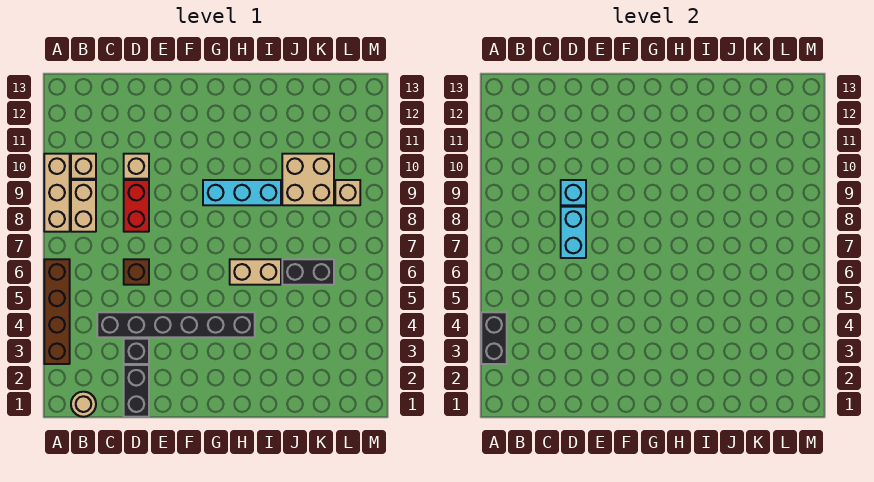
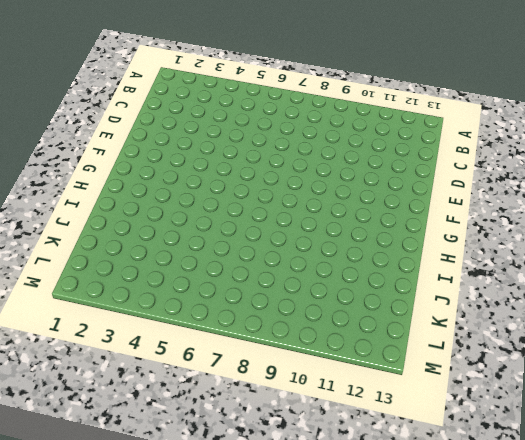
none -> brown 1x4 brick [44,259,70,364]
none -> tan 1x3 brick [44,154,70,232]
none -> tan 1x1 round brick [71,392,96,417]

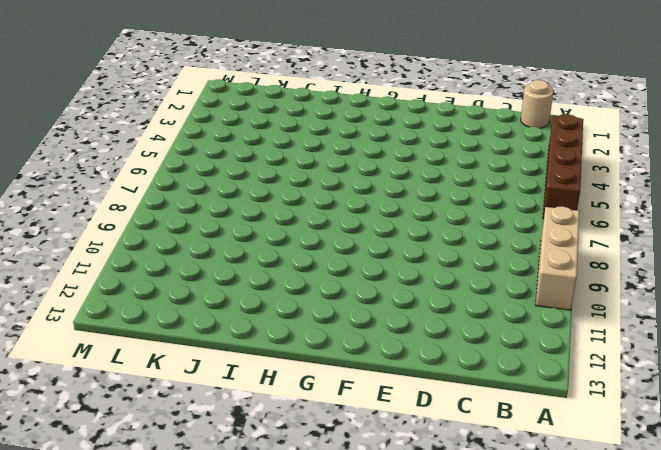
none -> tan 1x2 brick [71,180,96,232]
none -> tan 1x1 brick [71,154,96,179]
none -> black 1x6 brick [97,312,255,337]

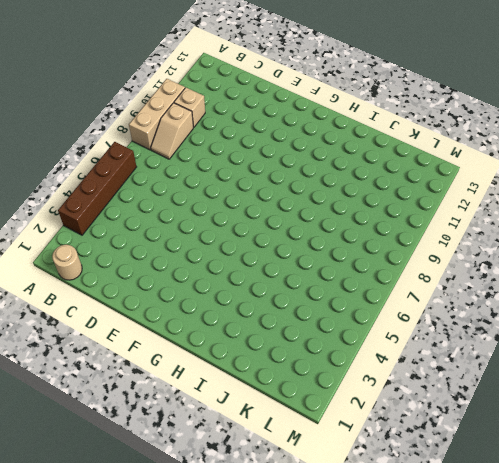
tan 1x2 slope [151,103,193,159] -> tan 1x2 brick [71,180,96,232]
none -> black 1x6 brick [97,312,255,337]
none -> black 1x2 brick [124,365,149,417]
none -> black 1x1 brick [124,339,149,364]

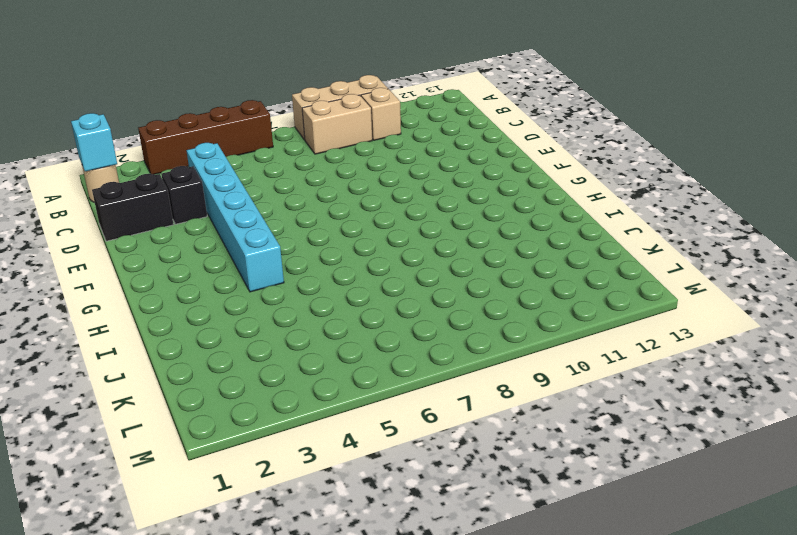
cyan 1x1 brick [71,113,117,171] -> cyan 1x1 brick moved to [561,180,586,205]
cyan 1x6 brick [186,143,284,292] -> black 1x6 brick [97,312,255,337]
none -> brown 1x1 brick [124,259,149,285]
none -> red 1x2 brick [124,180,149,232]
none -> tan 1x1 brick [124,154,149,179]

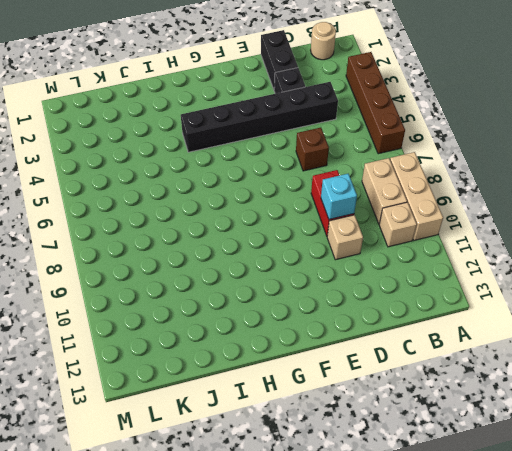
none -> cyan 1x3 brick [203,180,281,205]
none -> tan 1x2 brick [230,259,281,285]
none -> black 1x2 brick [282,259,334,285]

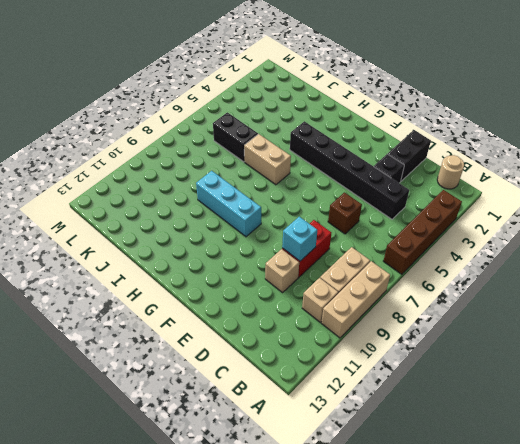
none -> tan 2x2 brick [282,154,334,205]
none -> tan 1x1 brick [335,180,360,205]
none -> black 1x2 brick [481,312,507,364]

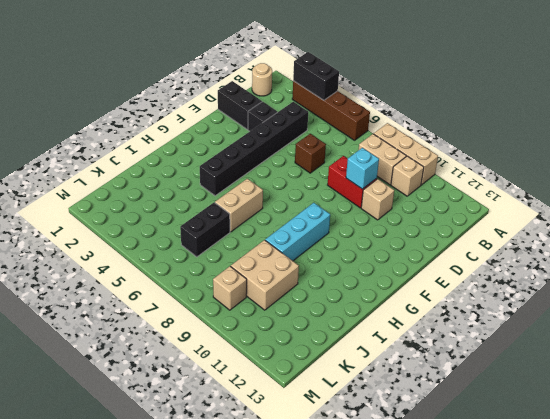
none -> cyan 1x2 brick [561,207,586,258]

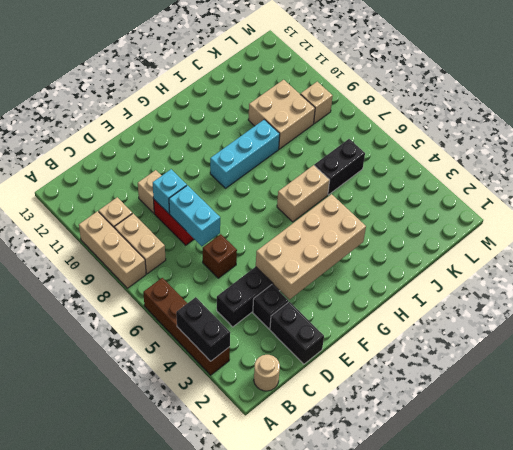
tan 2x4 brick [256,194,366,299] -> none

